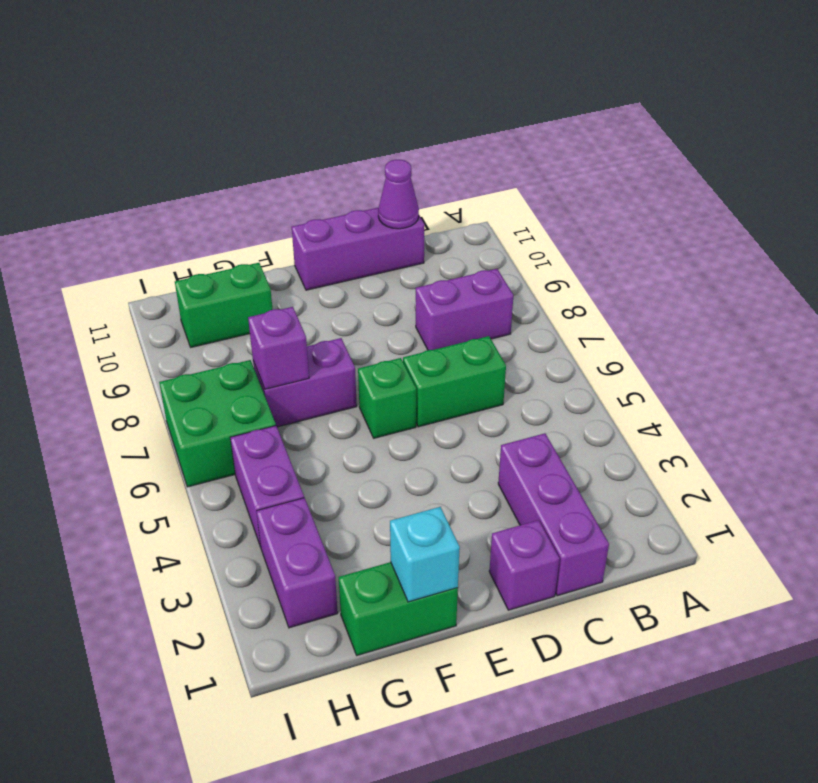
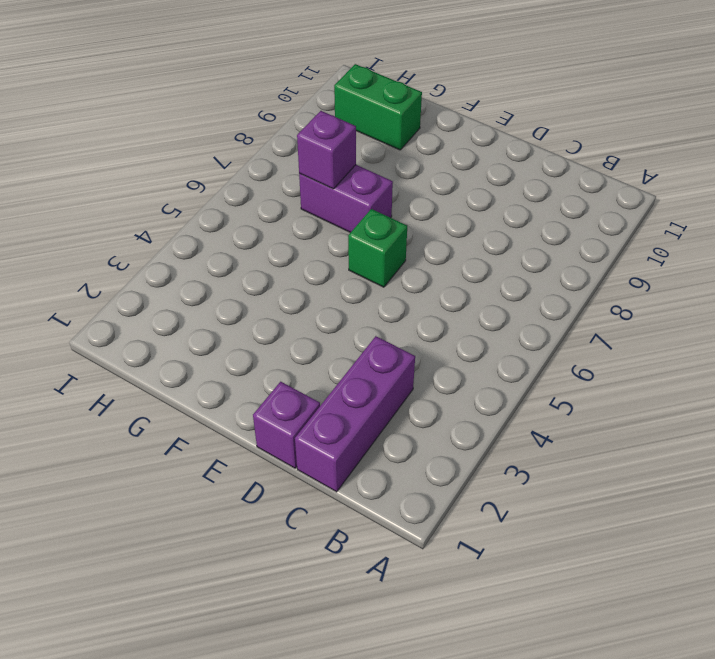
none -> purple 1x2 brick [416,269,513,350]
none -> green 1x2 brick [403,336,506,427]
none -> purple 1x3 brick [292,208,425,290]

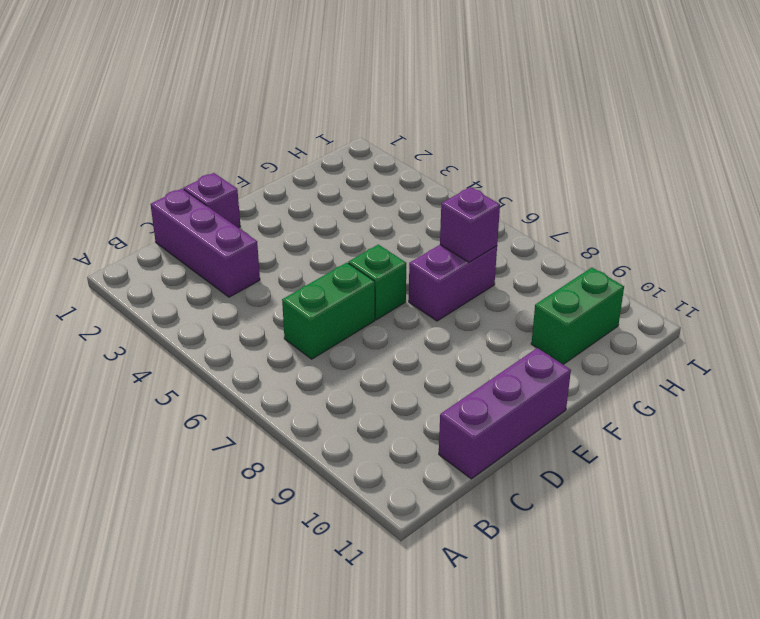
none -> purple 1x2 brick [416,269,513,350]
none -> green 1x2 brick [339,562,458,655]
none -> purple 1x2 brick [257,498,338,628]

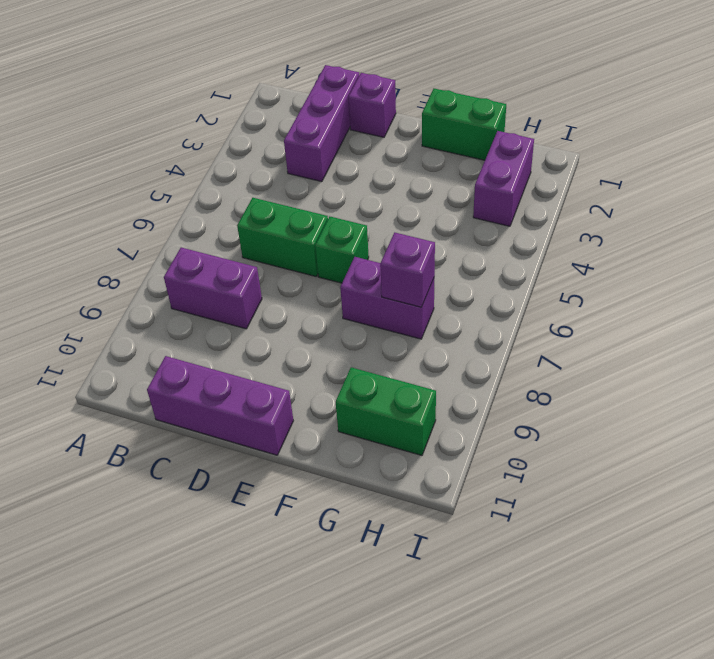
none -> purple 1x2 brick [230,426,304,547]
none -> green 2x2 brick [159,360,276,487]
none -> purple 1x1 cone [378,160,419,229]

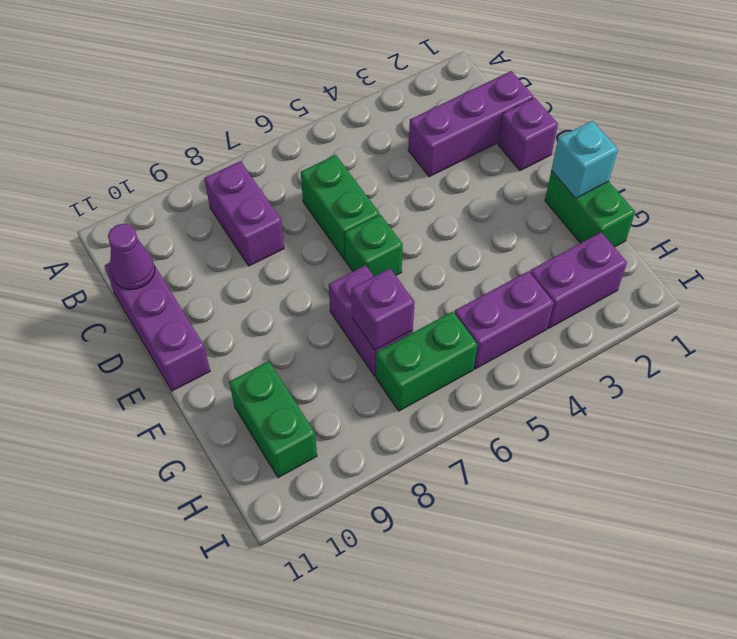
green 1x2 brick [376,312,477,411] -> green 2x2 brick [159,360,276,487]

